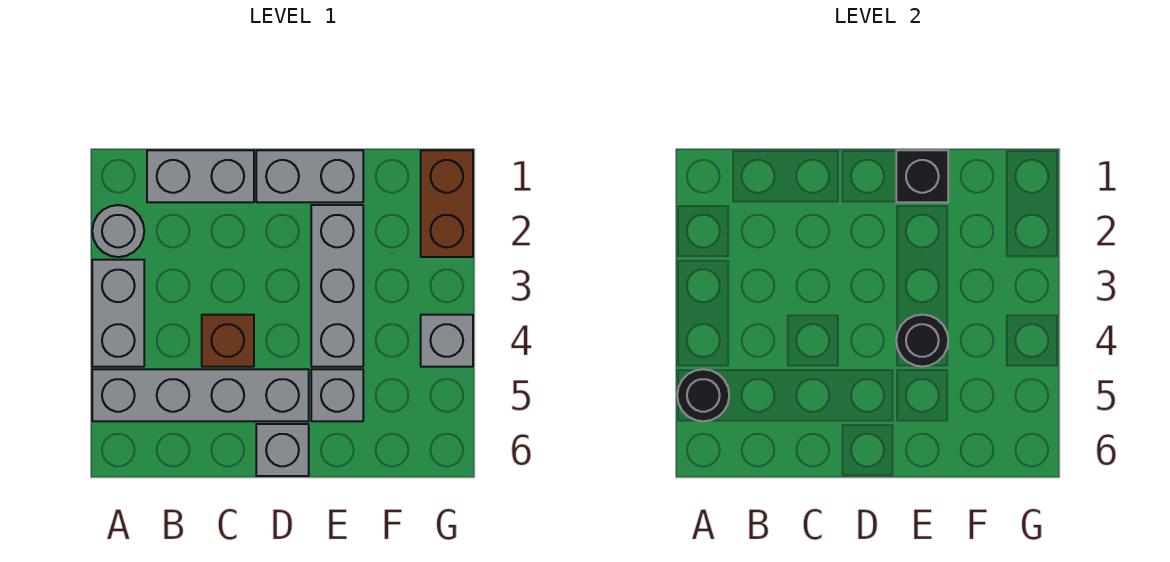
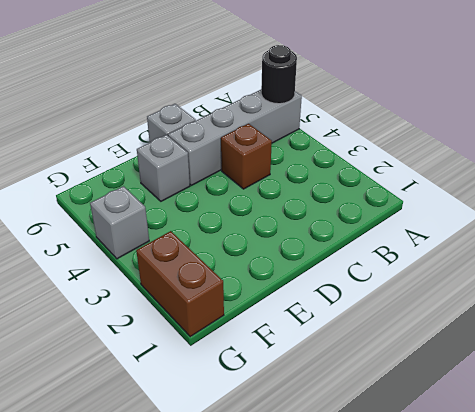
none -> grey 1x1 round brick [92,205,144,257]
none -> grey 1x2 brick [92,260,144,367]
none -> grey 1x2 brick [147,150,254,202]

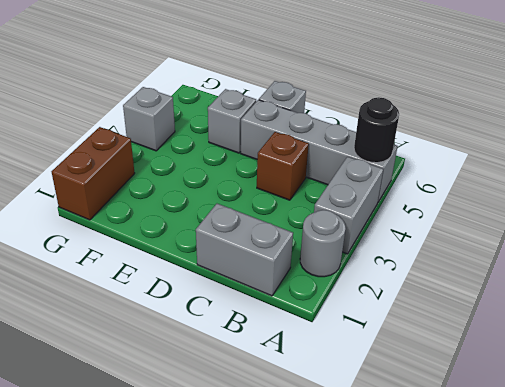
none -> grey 1x2 brick [256,150,363,202]
none -> grey 1x3 brick [311,205,363,367]
none -> black 1x1 brick [896,150,948,202]

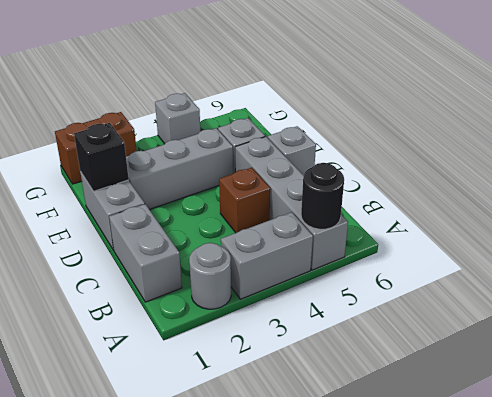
none -> black 1x1 round brick [896,315,948,367]

